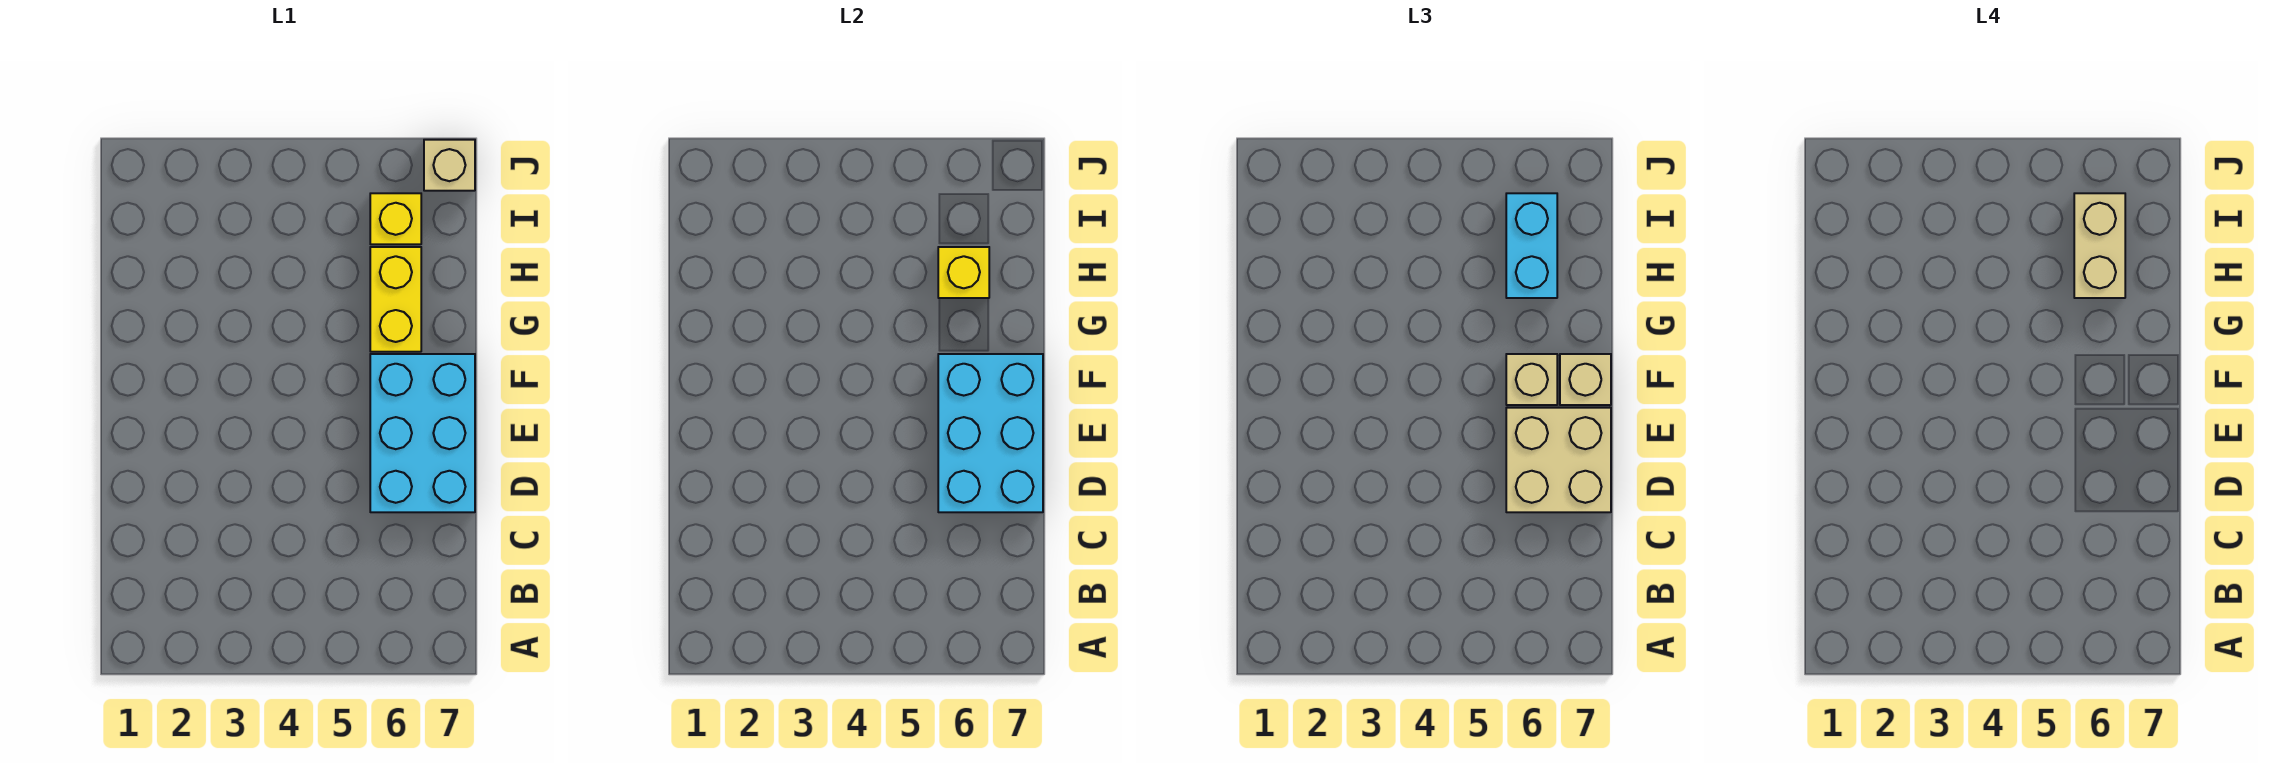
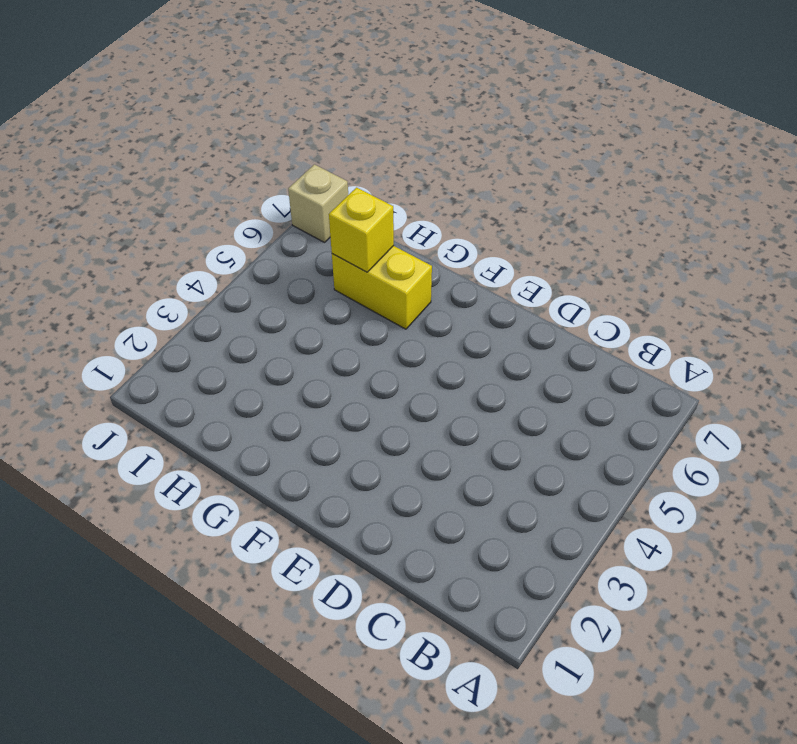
none -> cyan 2x3 brick [370,354,475,512]
none -> yellow 1x1 brick [370,193,421,244]

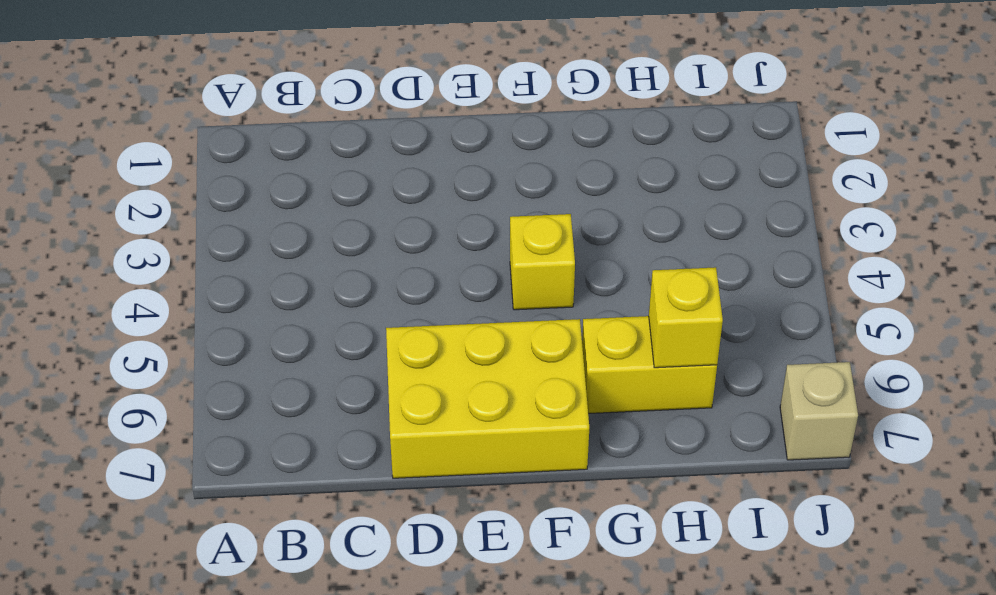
yellow 2x3 brick [386,319,589,478] -> cyan 2x3 brick [370,354,475,512]
yellow 1x1 brick [510,214,575,310] -> yellow 1x1 brick moved to [370,193,421,244]
none -> cyan 2x3 brick [938,354,1043,512]
none -> tan 2x2 brick [1506,408,1611,512]

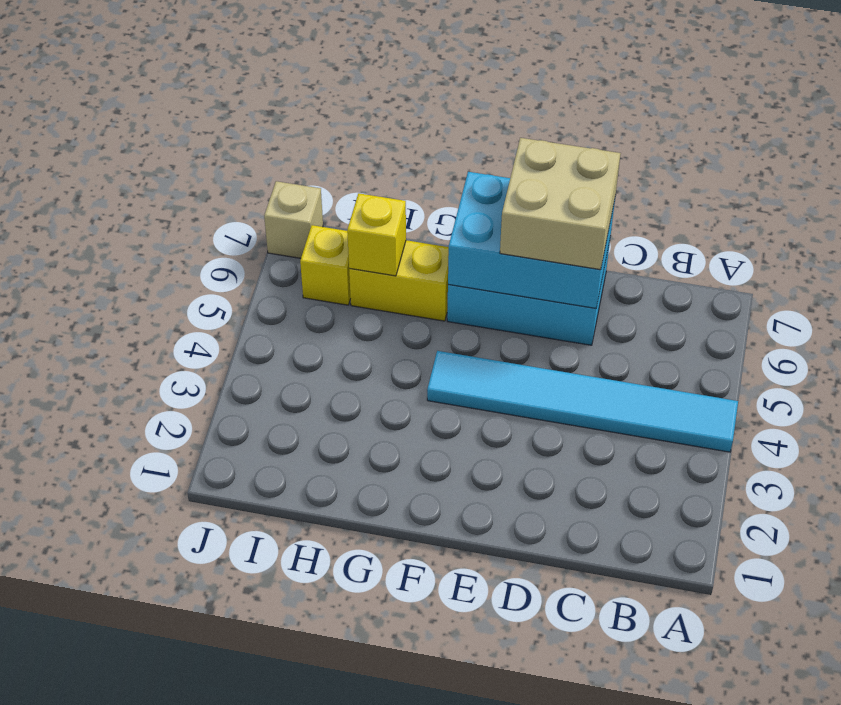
cyan 1x6 tile [427,351,738,452] -> none
none -> tan 1x1 brick [1506,354,1557,405]
none -> tan 1x1 brick [1560,354,1611,405]

